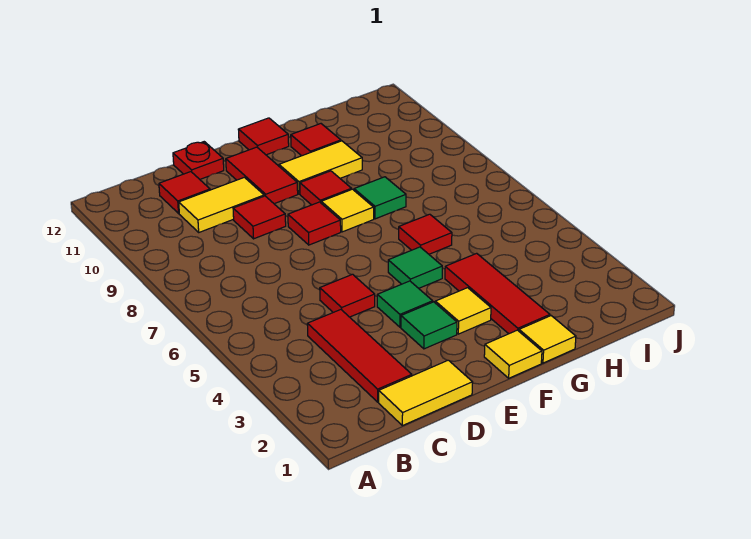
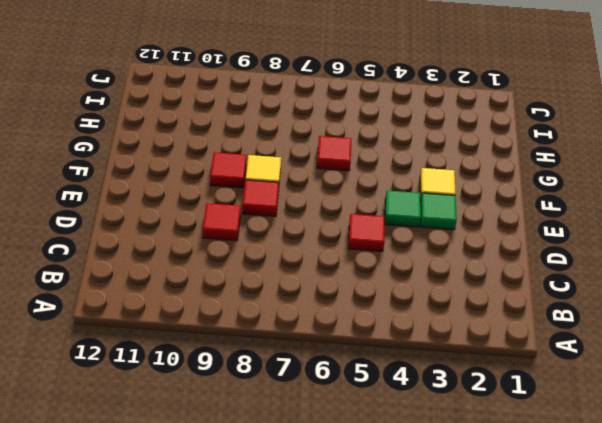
none -> yellow 1x2 tile [379,360,473,426]
none -> red 1x3 tile [307,310,412,402]
none -> yellow 1x2 tile [179,177,264,232]

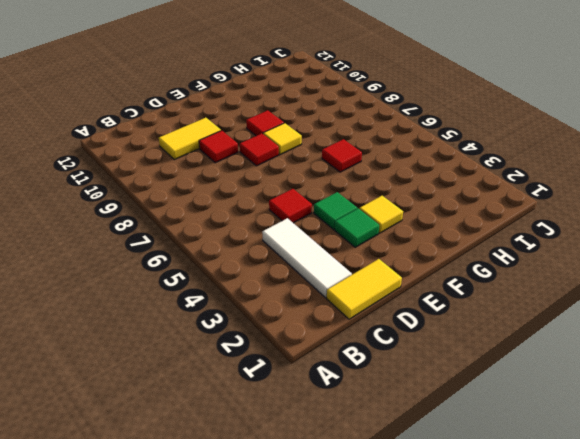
white 1x3 tile [262,218,352,298] -> red 1x3 tile [307,310,412,402]
none -> red 1x1 tile [159,172,210,213]
none -> red 1x1 plate [173,142,224,179]
none -> red 1x2 tile [226,147,298,204]

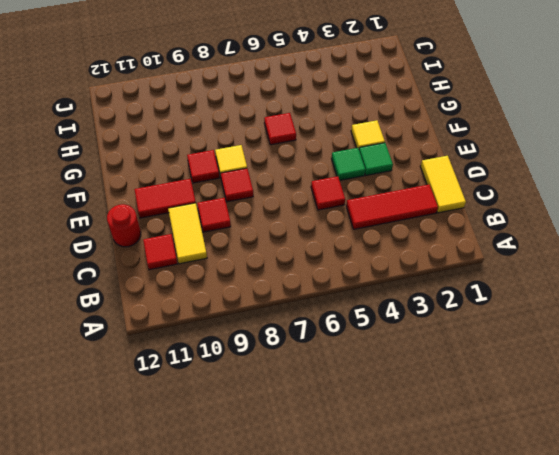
red 1x1 round brick [107,204,141,247] -> red 1x1 plate [173,142,224,179]
none -> yellow 1x1 tile [484,330,542,378]
none -> green 1x1 tile [388,247,442,288]
none -> yellow 1x2 tile [279,141,362,194]

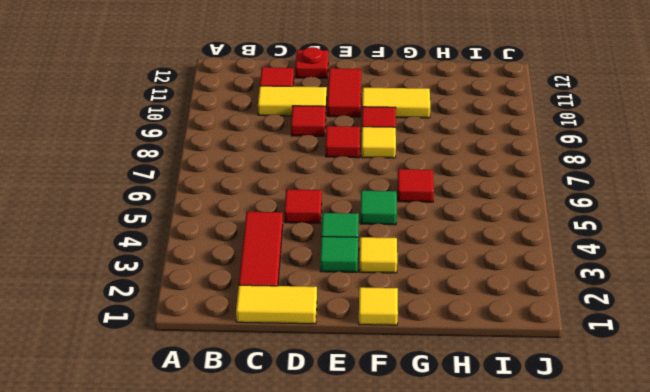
none -> red 1x1 tile [238,118,289,155]
none -> yellow 1x1 tile [519,316,576,363]
none -> red 1x3 tile [445,253,550,334]

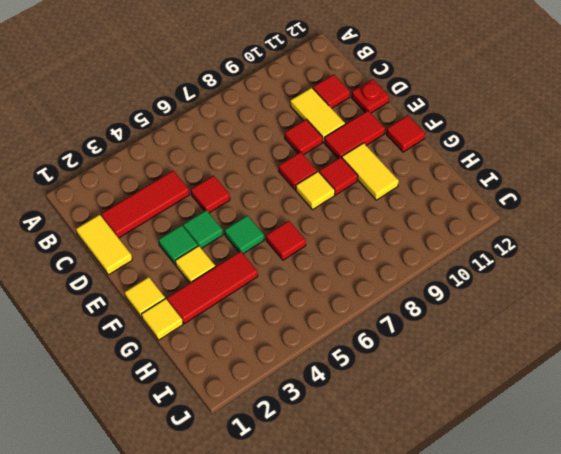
none -> green 1x1 tile [354,177,406,219]
none -> red 1x1 tile [291,124,341,156]

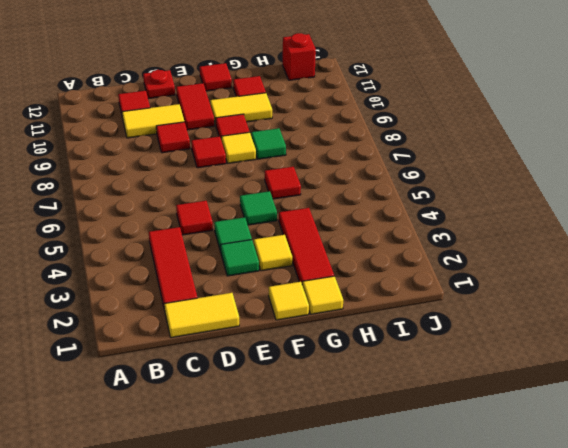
red 1x1 brick [282,33,316,80] -> none

